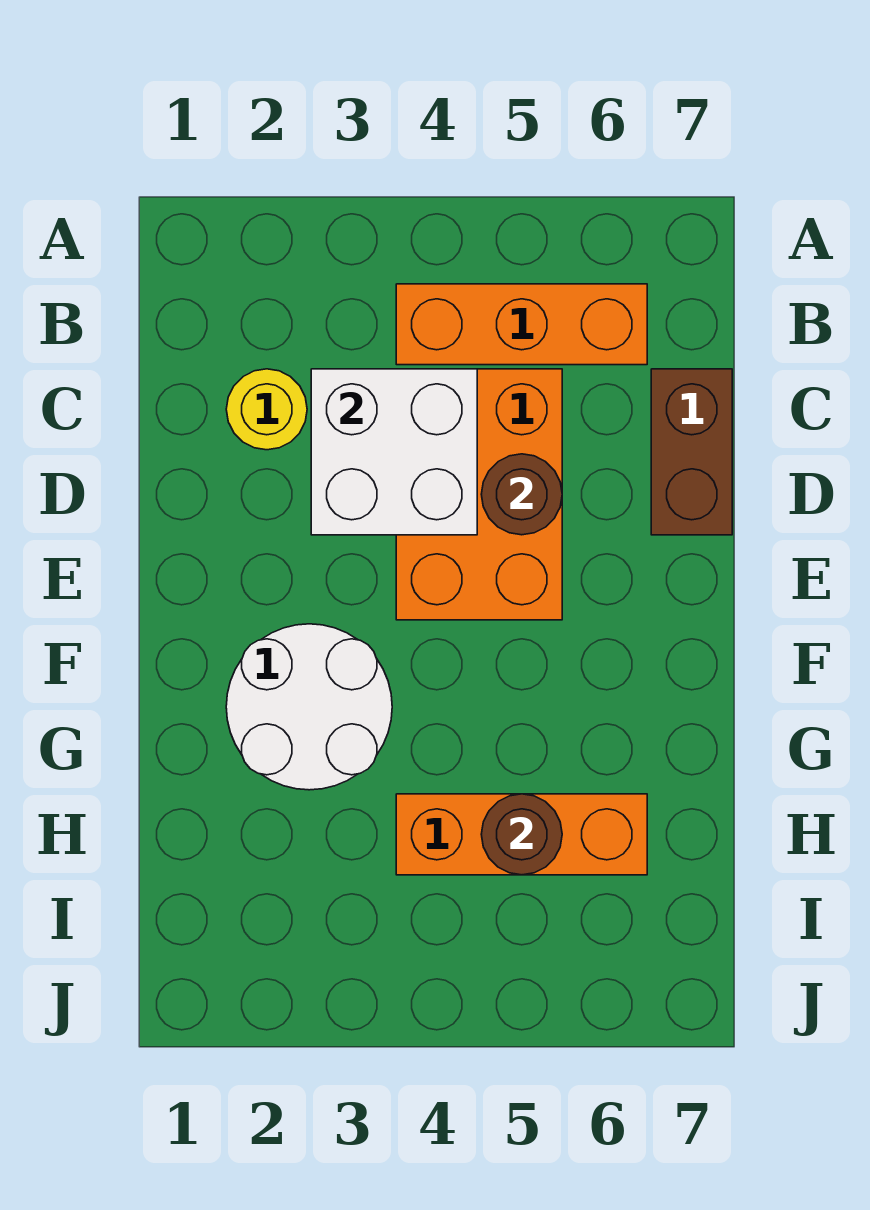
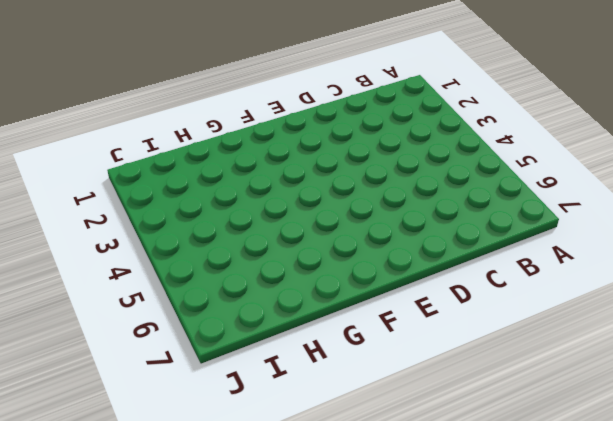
none -> orange 1x3 brick [396,284,647,365]
none -> yellow 1x1 round brick [226,369,307,450]

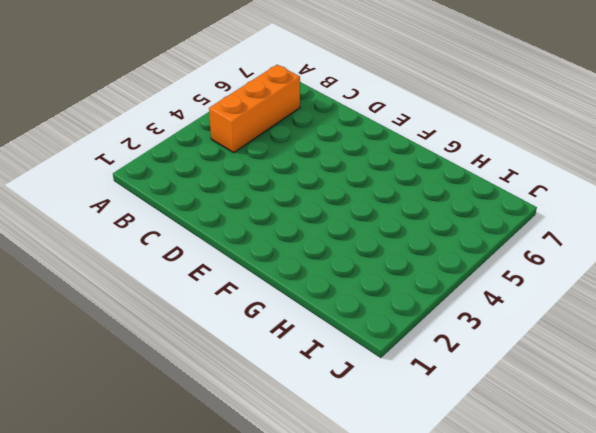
none -> yellow 1x1 round brick [226,369,307,450]
none -> orange 2x3 brick [396,369,562,620]

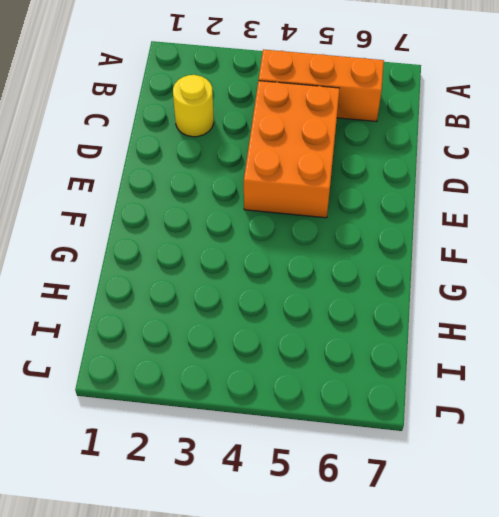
none -> brown 1x2 brick [651,369,732,535]
none -> white 2x2 round brick [226,624,392,790]

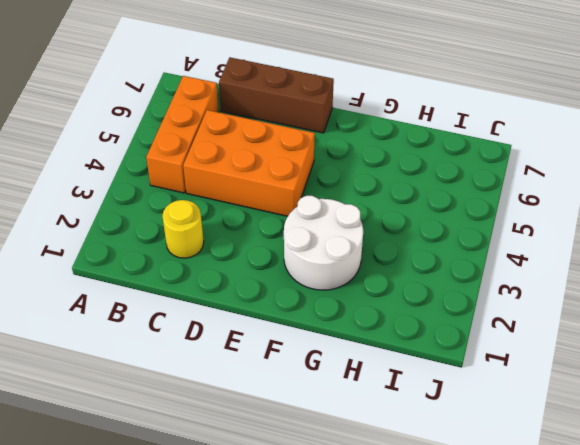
brown 1x3 brick [219,57,334,133] -> brown 1x2 brick [651,369,732,535]
none -> orange 1x3 brick [396,794,647,875]
none -> white 2x2 brick [311,369,477,535]

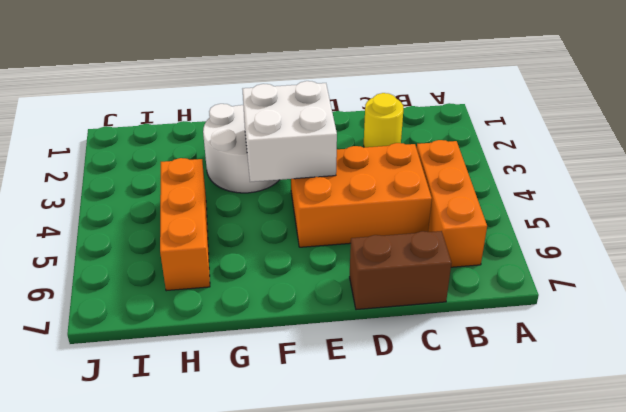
white 2x2 brick [243,81,337,182] -> white 2x2 brick moved to [311,369,477,535]
none -> brown 1x1 round brick [481,454,562,535]
none -> brown 1x1 round brick [481,794,562,875]

